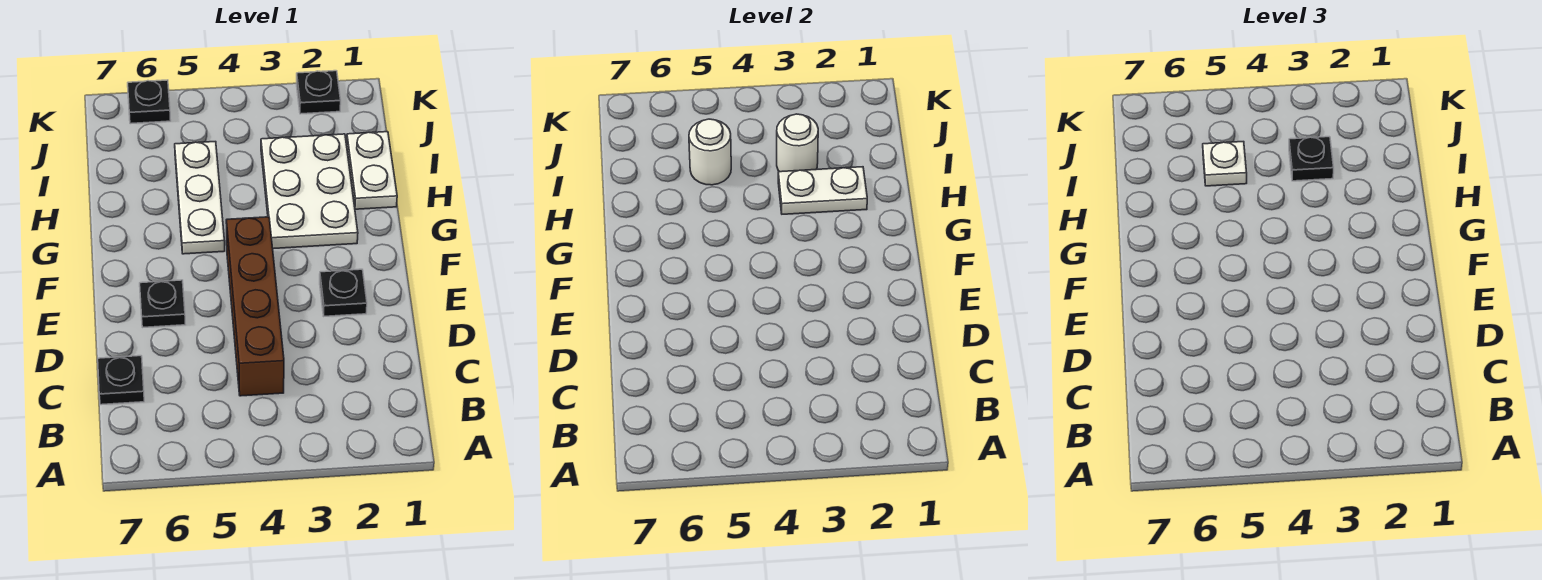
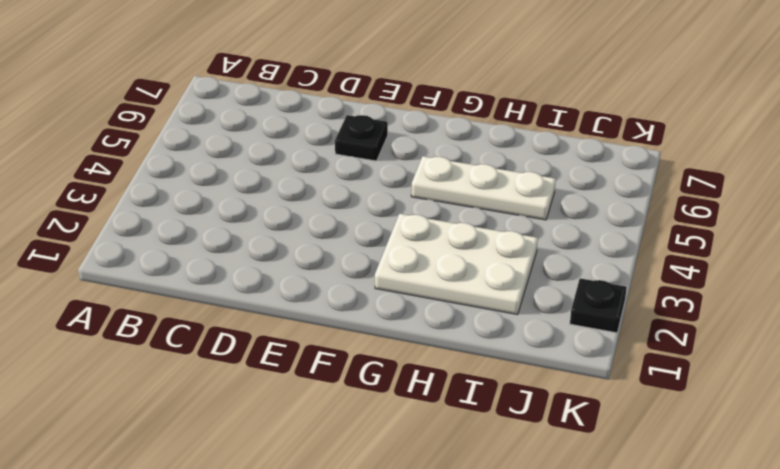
none -> brown 1x4 brick [226,217,284,396]
none -> black 1x1 plate [98,356,144,405]
none -> black 1x1 plate [320,269,367,316]

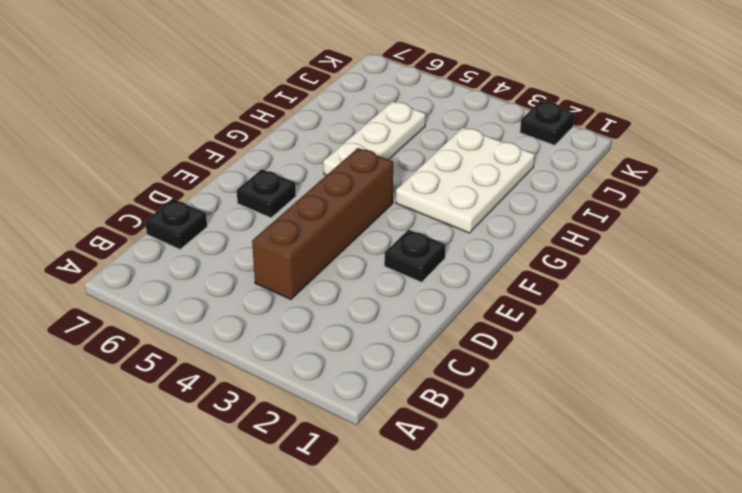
none -> white 1x2 plate [347,132,397,209]
none -> black 1x1 plate [128,80,171,124]
none -> white 1x2 plate [778,167,867,214]

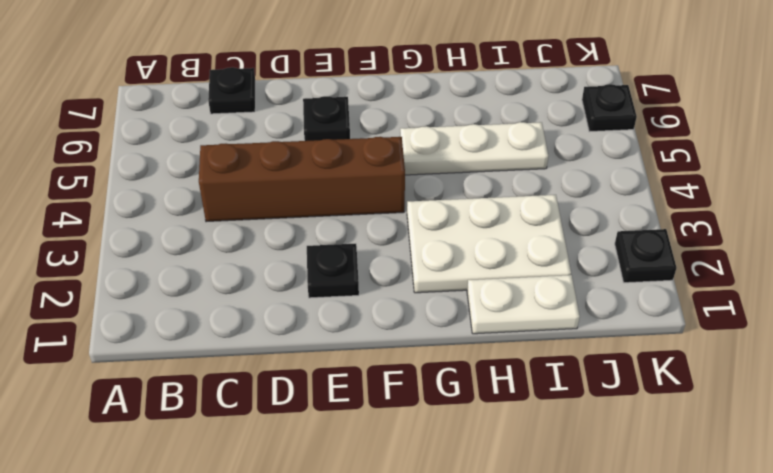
none -> white 1x2 plate [778,167,867,214]
none -> white 1x1 round brick [777,114,818,172]
none -> white 1x1 round brick [689,119,731,185]

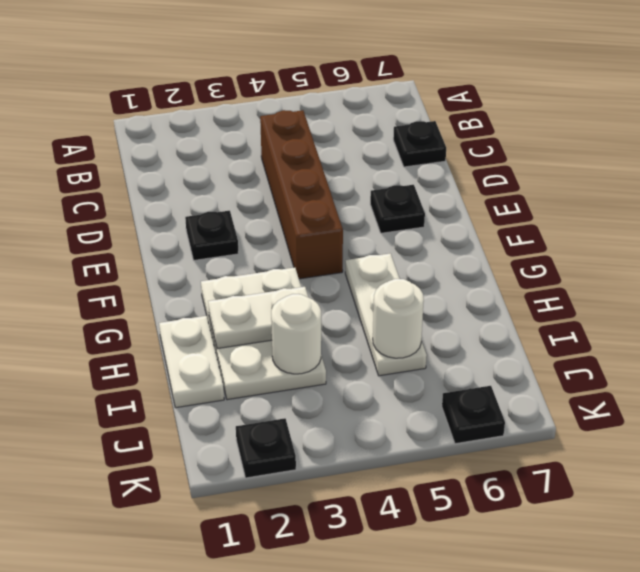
none -> black 1x1 plate [1289,137,1334,181]
none -> white 1x1 plate [1203,142,1247,186]

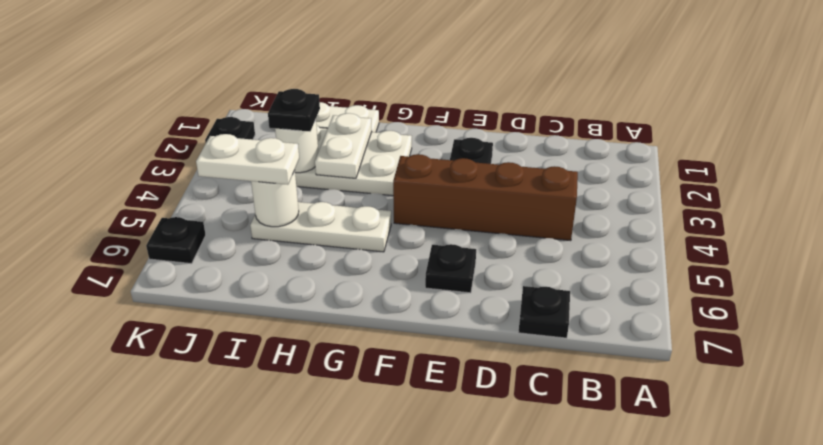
white 1x2 plate [196,134,299,185] -> white 1x1 plate [1203,142,1247,186]

